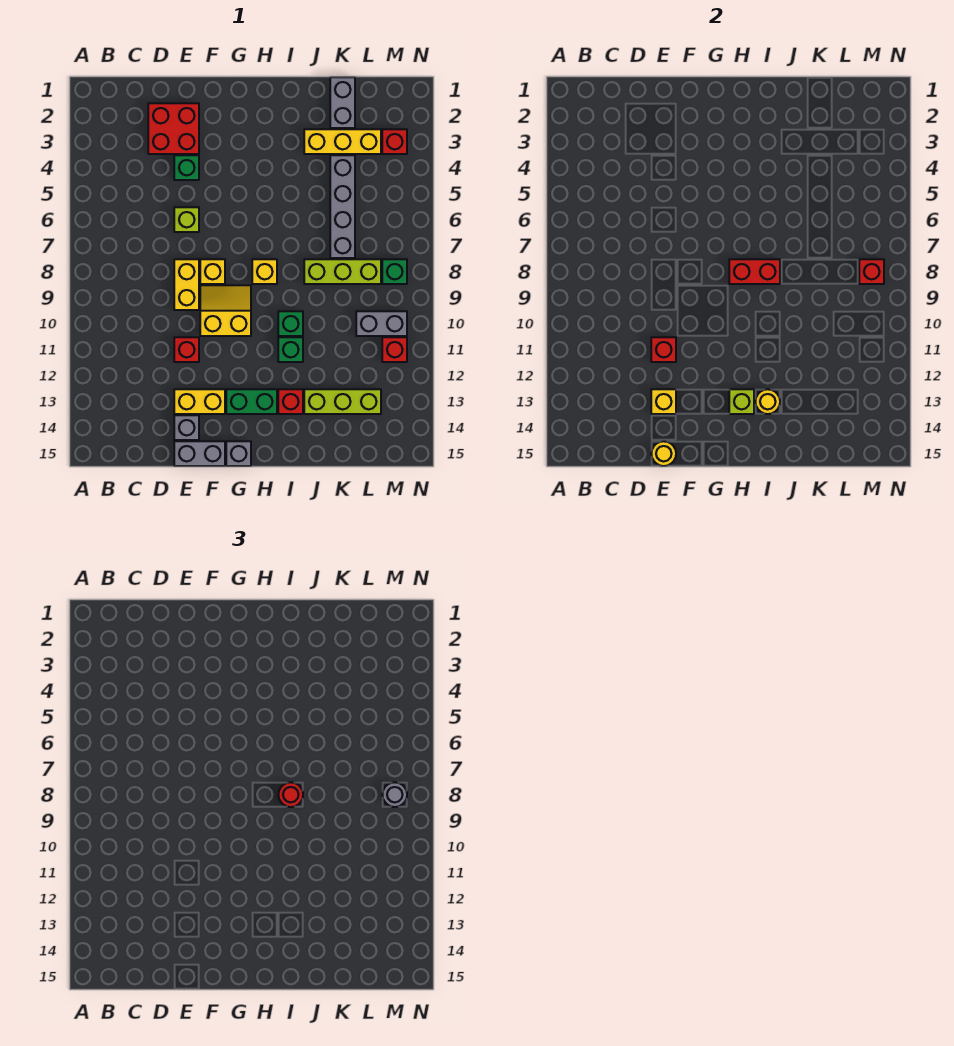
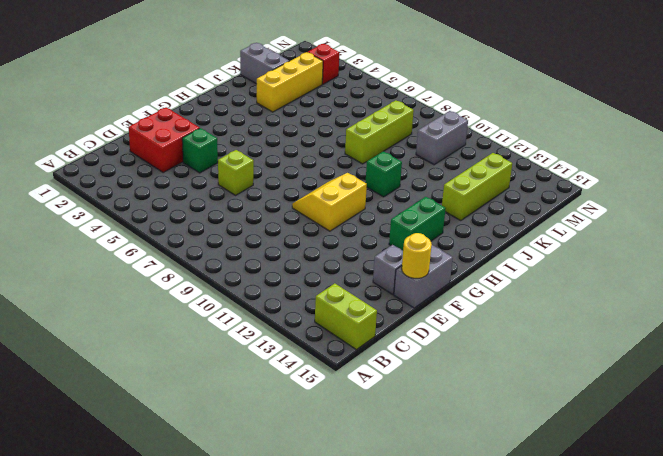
lime 1x2 brick [315,283,377,349] -> none
none -> yellow 1x2 brick [174,259,199,310]
none -> red 1x1 brick [174,337,199,362]
none -> yellow 1x2 brick [174,389,225,414]
none -> yellow 1x1 brick [200,259,225,284]

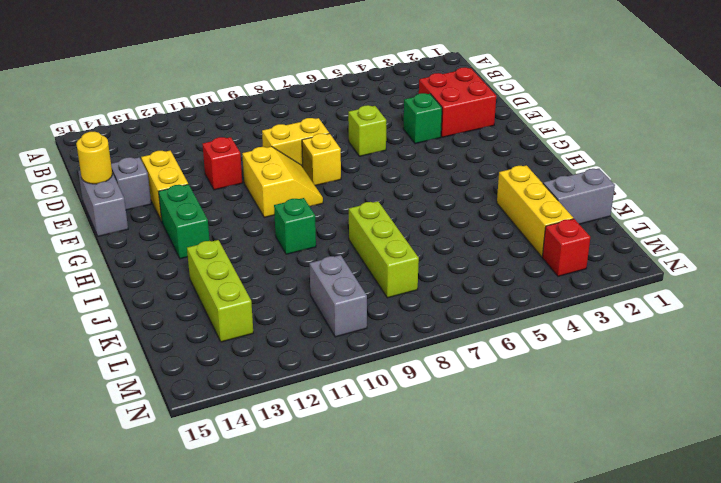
none -> grey 1x1 brick [226,441,251,466]
none -> yellow 1x1 brick [252,259,277,284]
none -> green 1x1 brick [278,337,303,362]
none -> red 1x1 brick [278,389,303,414]

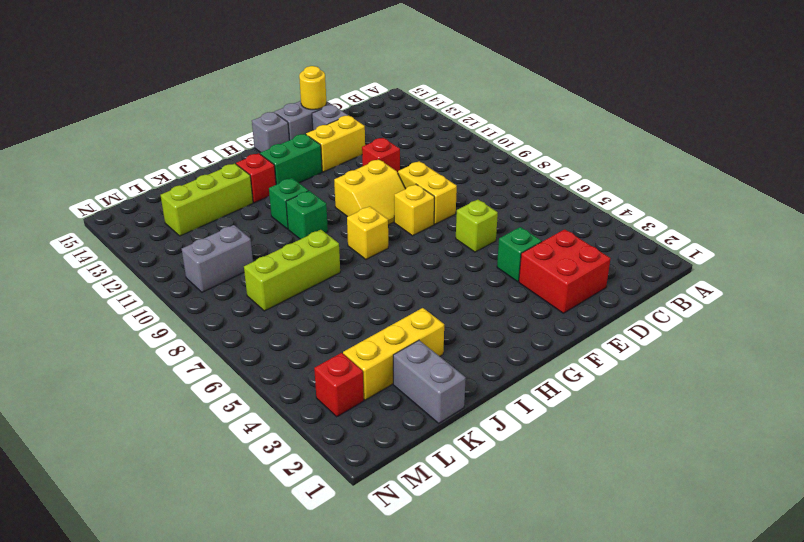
none -> grey 1x4 brick [330,155,355,258]
none -> green 1x1 brick [382,259,407,284]
none -> red 1x1 brick [382,337,407,362]
none -> red 1x1 brick [651,337,676,362]

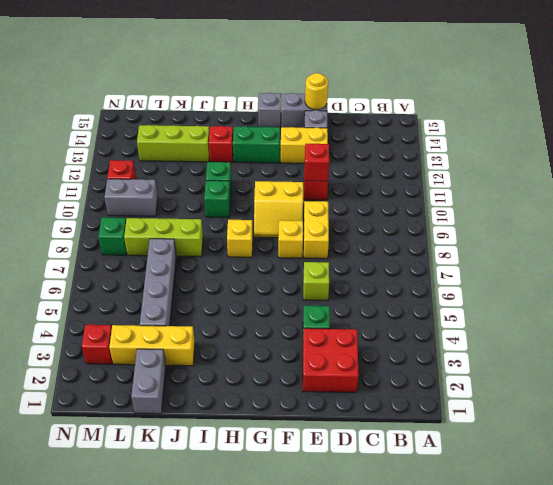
none -> yellow 1x1 brick [651,389,676,414]
none -> red 1x2 brick [729,259,780,284]
none -> lime 1x1 brick [729,389,754,414]
none -> yellow 1x1 round brick [755,389,780,414]

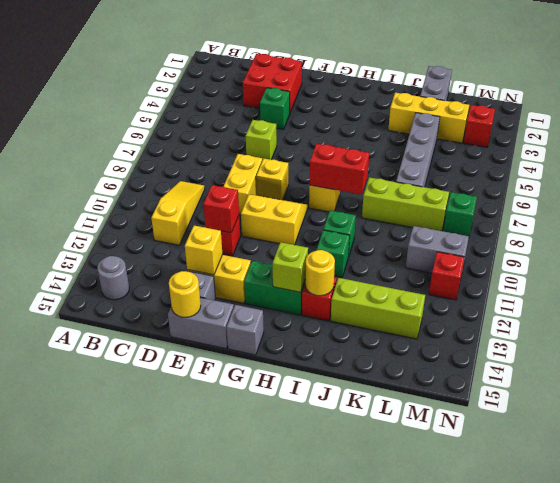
grey 1x1 round brick [97,256,129,300] -> grey 1x1 round brick moved to [382,782,407,807]
yellow 1x3 slope [151,181,205,245] -> none
none -> red 1x1 brick [859,259,884,284]
none -> red 1x1 round brick [278,782,303,807]

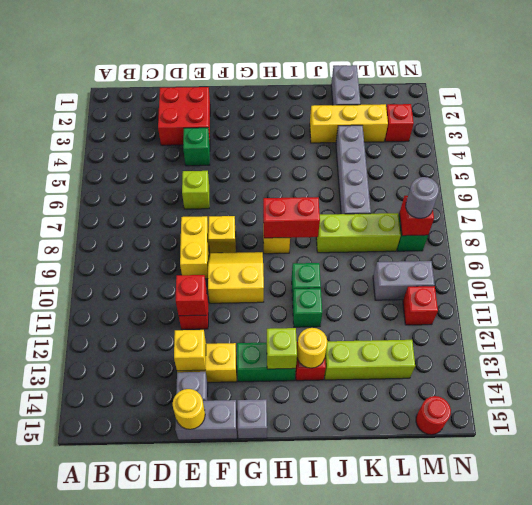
red 1x1 round brick [416,396,451,435] -> red 1x1 round brick moved to [278,782,303,807]

